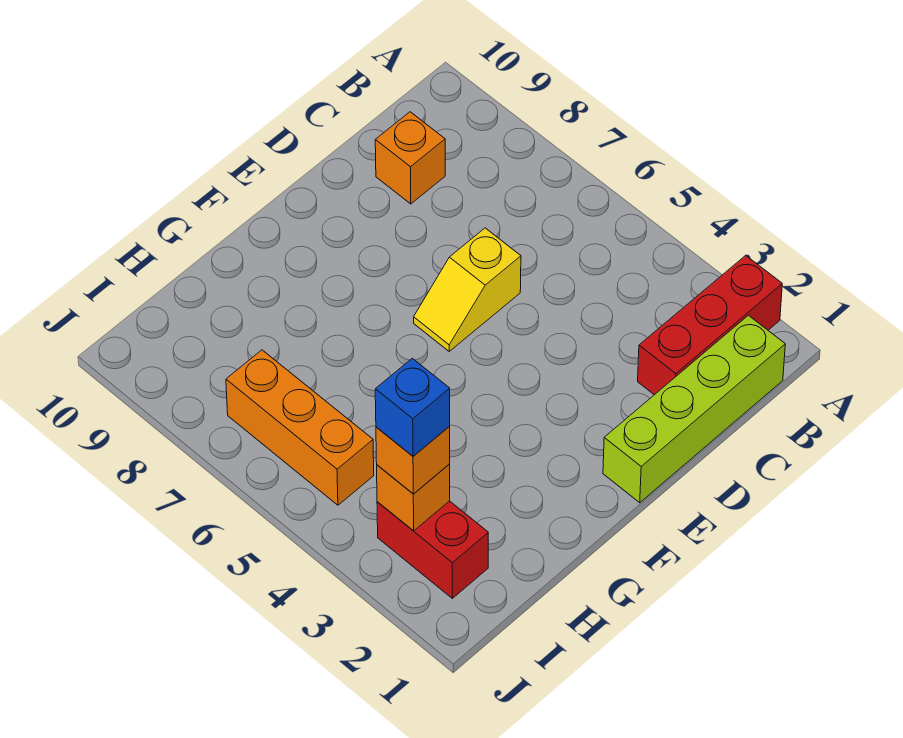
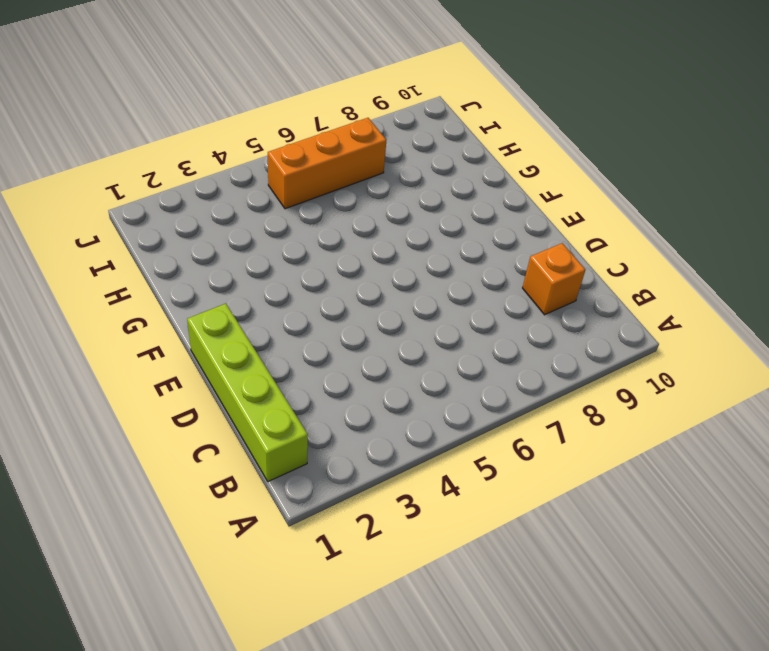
none -> red 1x3 brick [638,255,782,395]
none -> yellow 1x2 slope [414,228,521,351]

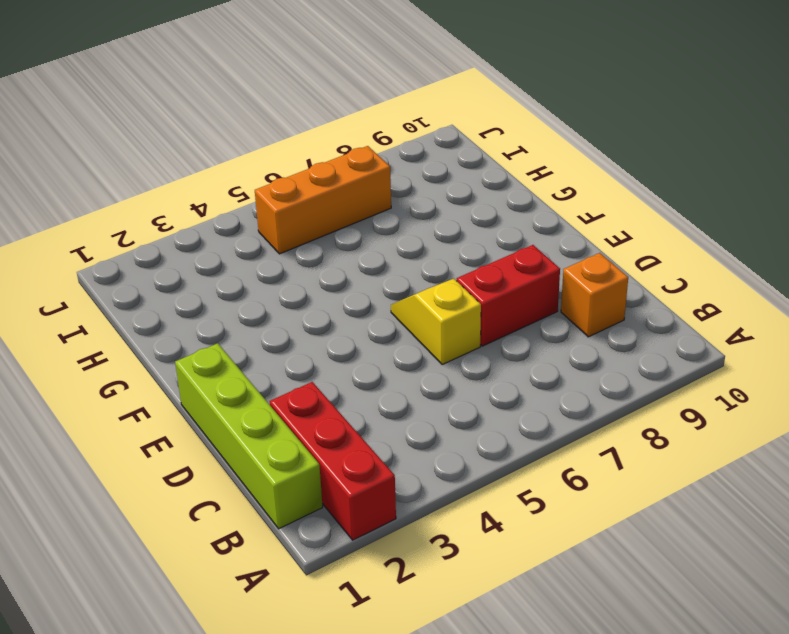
red 1x2 brick [457,245,560,346] -> red 1x2 brick moved to [377,501,488,598]
none -> orange 1x1 brick [377,464,450,531]
none -> orange 1x1 brick [376,426,450,494]

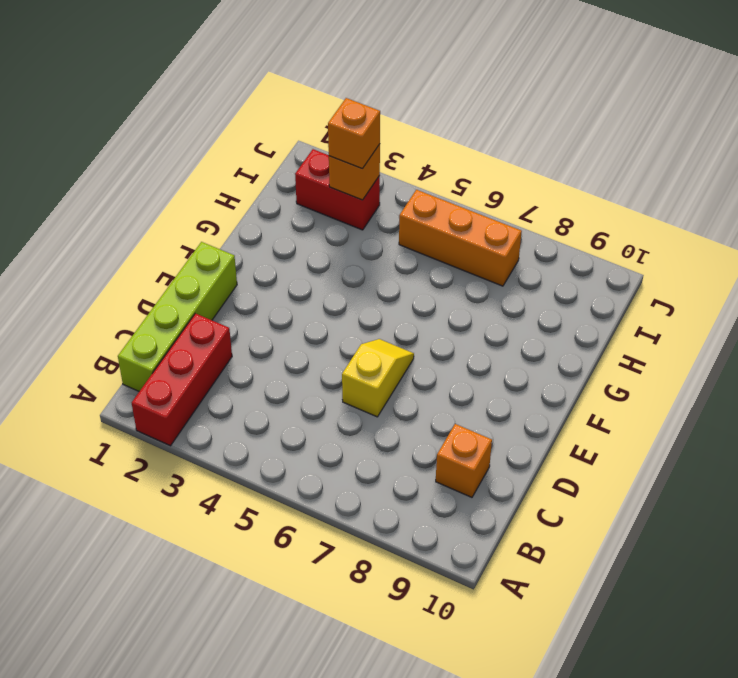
none -> blue 1x1 brick [375,358,450,456]

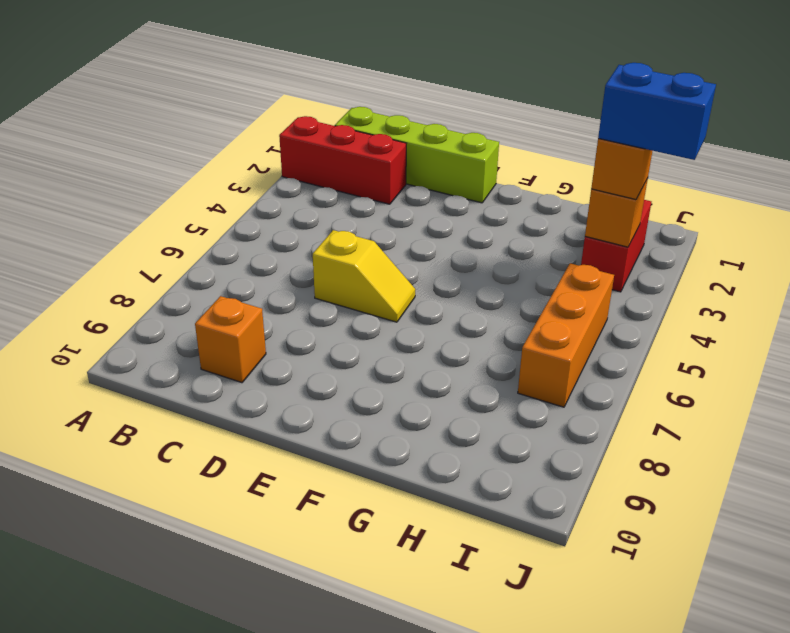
blue 1x2 brick [598,63,716,160] -> blue 1x1 brick [375,358,450,456]

